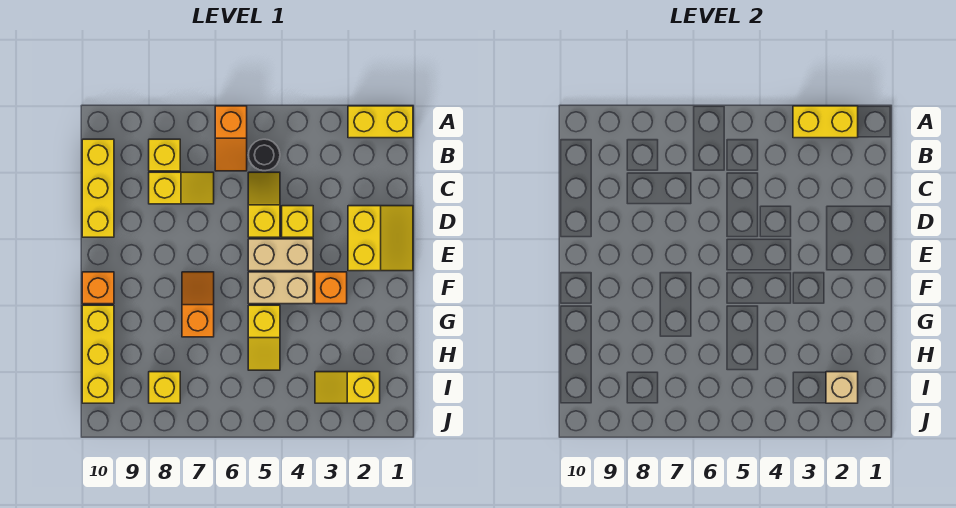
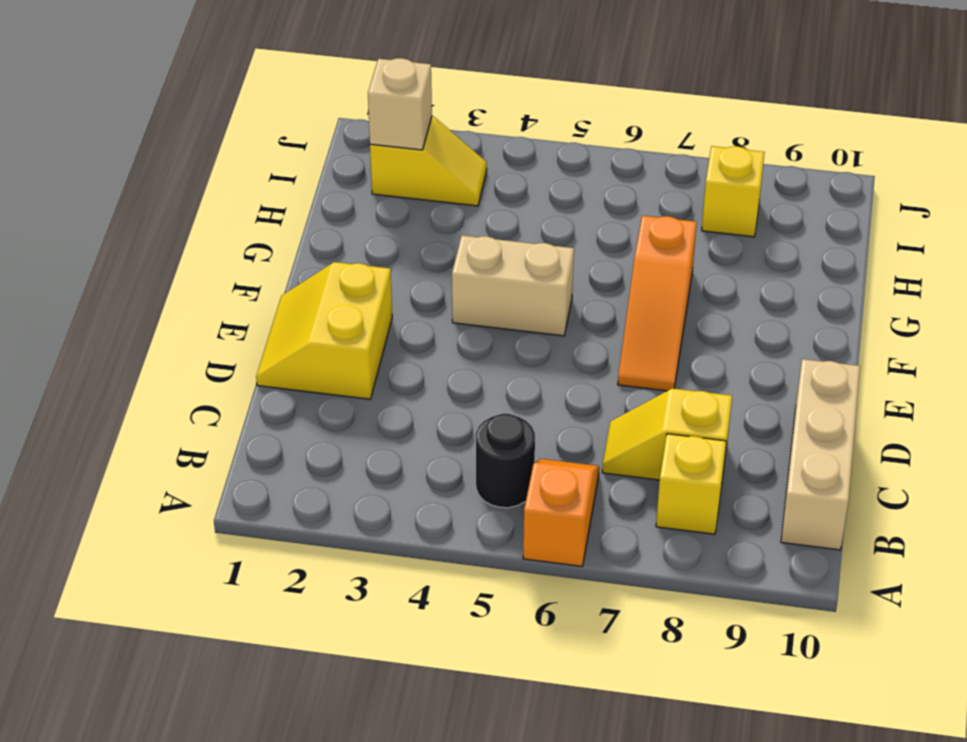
tan 1x3 brick [781,359,860,550] -> yellow 1x3 brick [82,139,114,237]
orange 1x3 slope [618,216,697,391] -> orange 1x2 slope [182,272,214,337]
none -> yellow 1x2 brick [348,106,413,138]
none -> yellow 1x2 slope [248,172,280,237]
none -> yellow 1x1 brick [282,206,313,237]

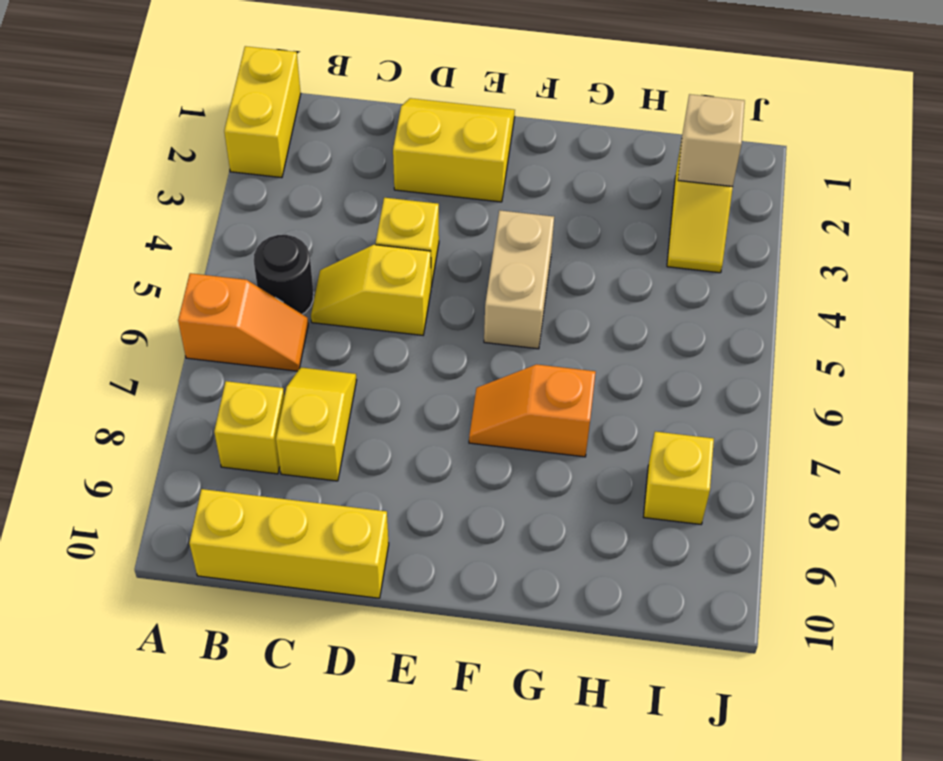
none -> tan 1x2 brick [248,239,313,271]
none -> orange 1x1 brick [315,272,347,304]
none -> orange 1x1 brick [82,272,114,304]

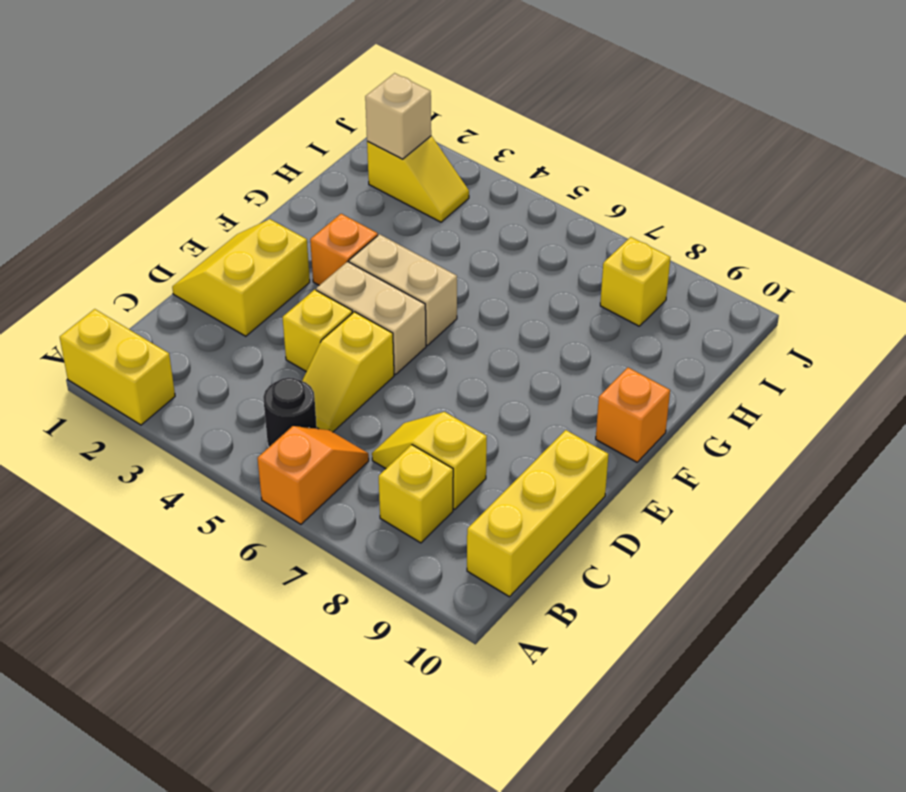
none -> orange 1x2 slope [182,272,214,337]
none -> yellow 1x2 slope [248,305,280,370]
none -> yellow 1x3 brick [82,305,114,403]

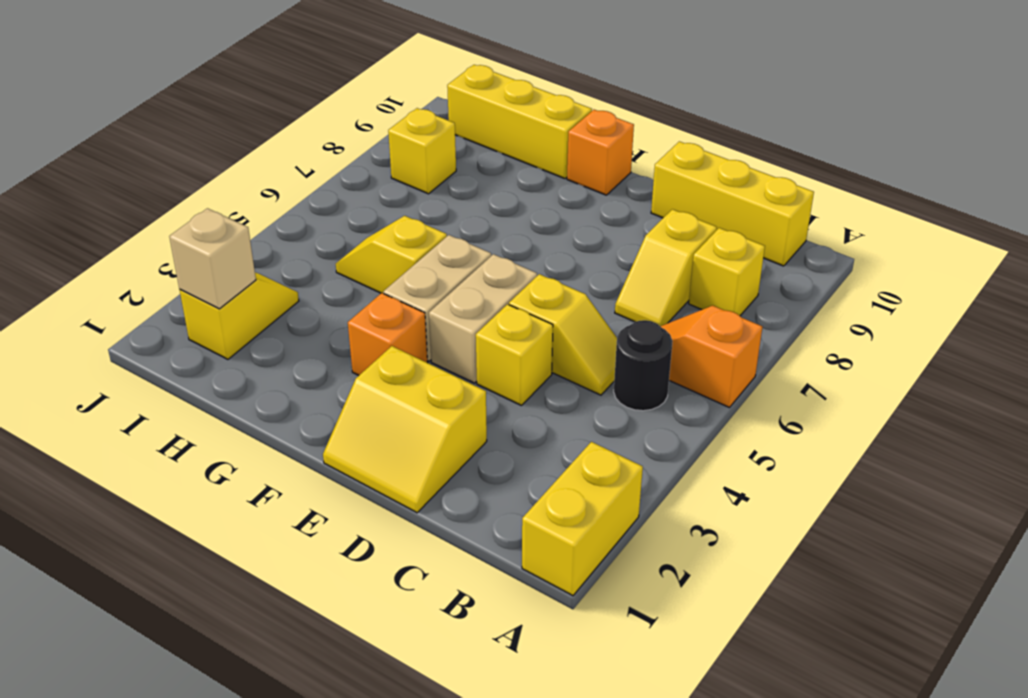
none -> orange 1x2 slope [182,272,214,337]
none -> yellow 1x2 brick [793,106,858,138]

